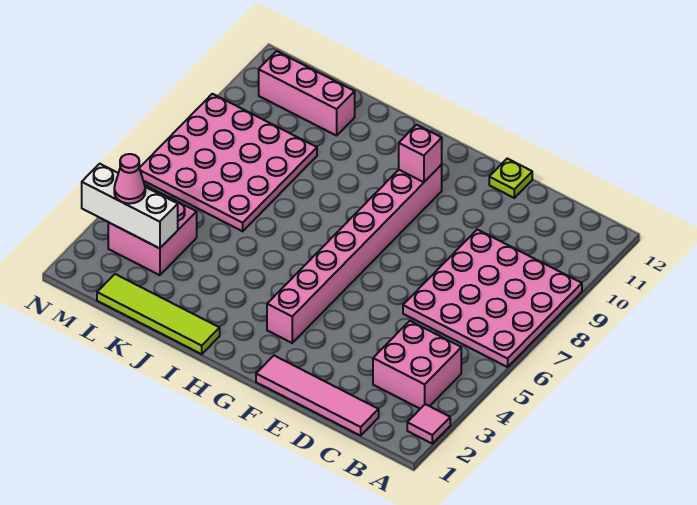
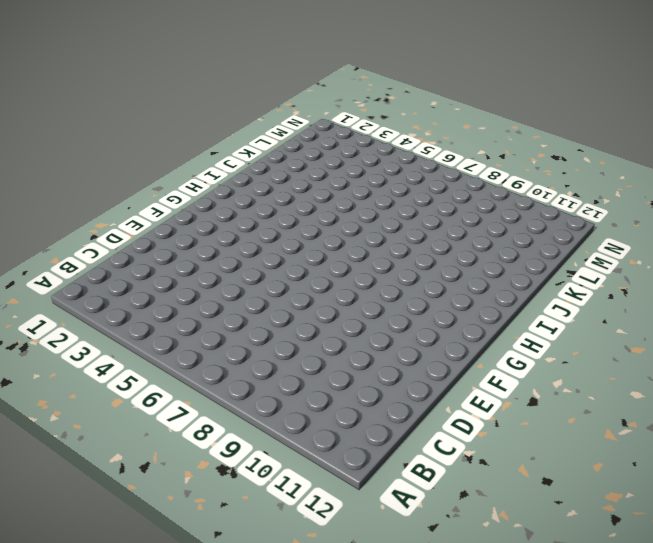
none -> pink 1x1 tile [407,404,450,444]
none -> pink 4x4 plate [403,230,582,367]
none -> pink 2x2 brick [373,321,461,409]

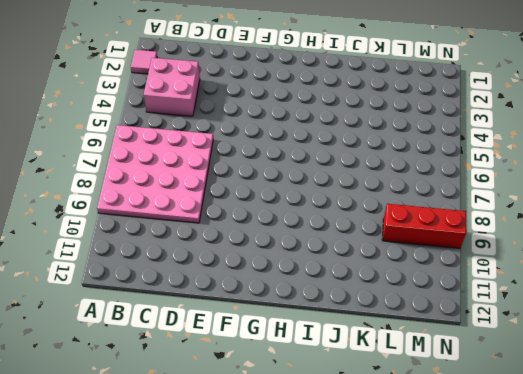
red 1x3 brick [382,204,466,248] -> pink 4x4 plate [140,94,317,231]
none -> pink 1x4 tile [256,356,379,436]
none -> lime 1x1 plate [489,159,532,198]
none -> pink 1x8 brick [267,165,442,343]

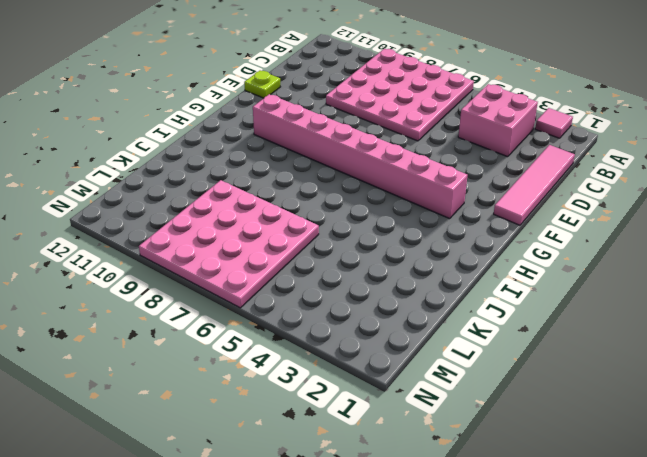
none -> lime 1x4 tile [97,274,220,354]
none -> pink 1x3 brick [259,51,355,136]
none -> pink 2x2 brick [108,185,197,275]

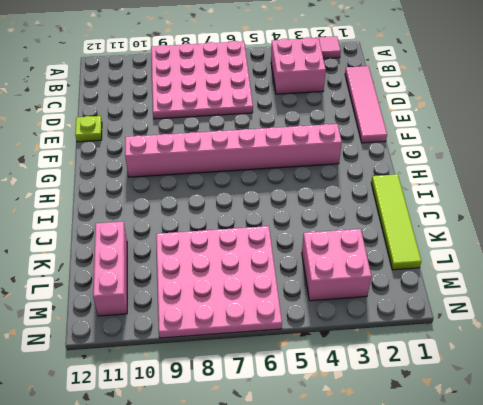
none -> pink 1x1 brick [399,125,442,182]
none -> white 1x3 brick [82,164,178,248]
none -> pink 1x1 cone [114,154,145,204]

